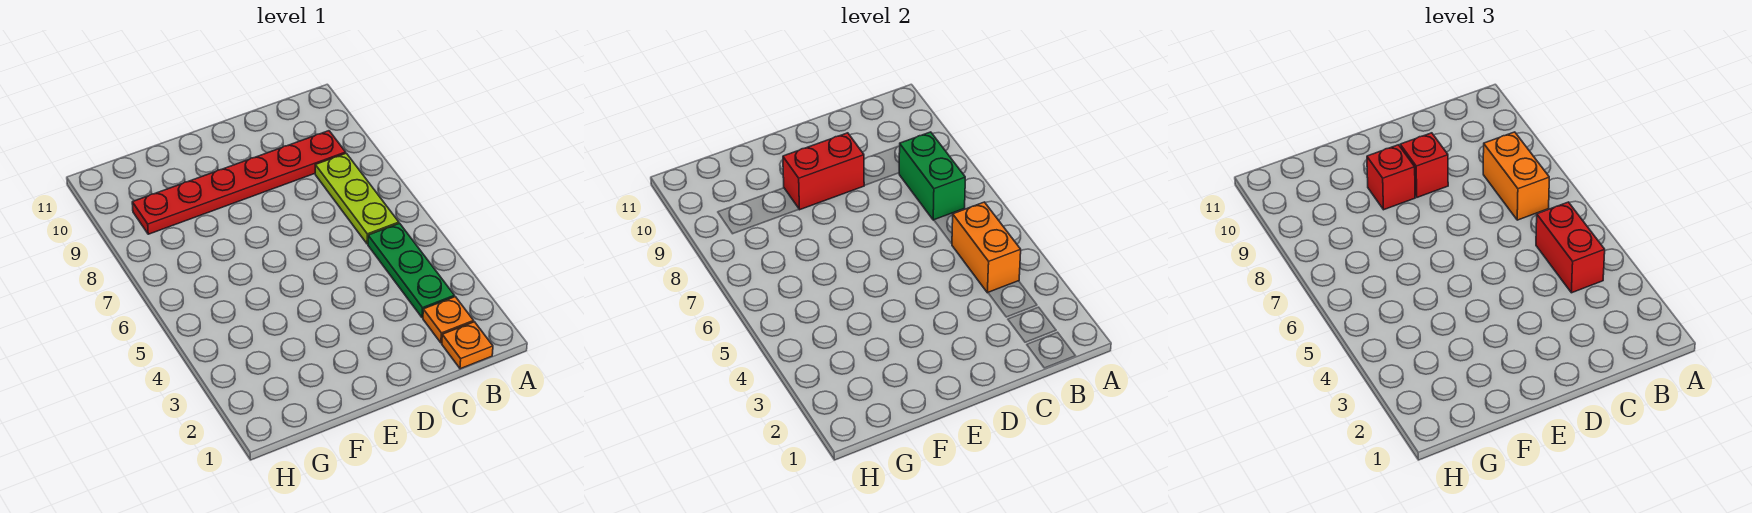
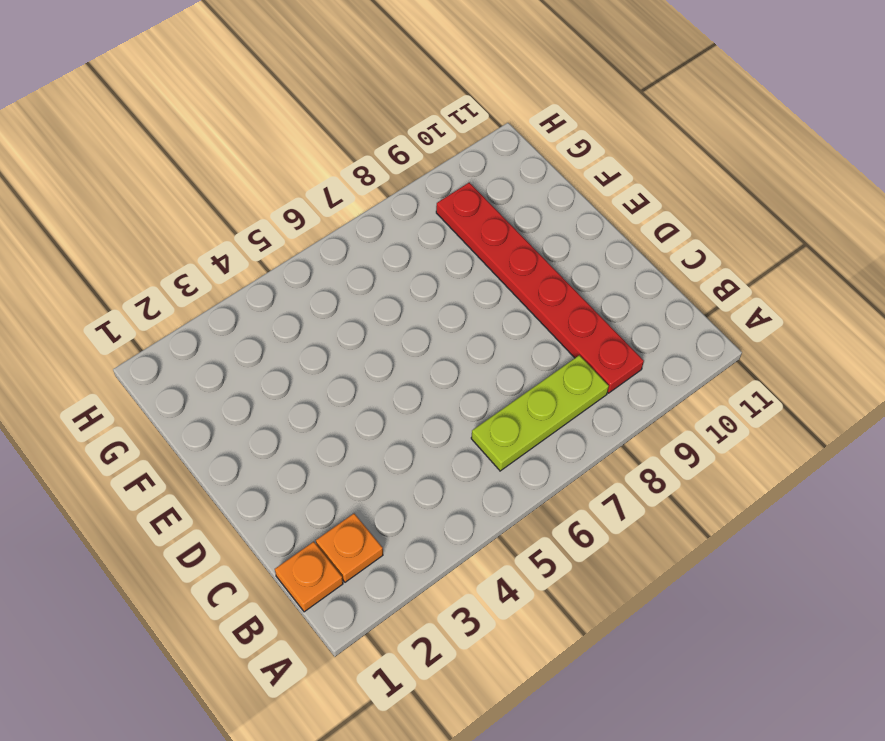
none -> green 1x3 plate [368,223,455,318]
none -> orange 1x2 brick [952,202,1021,293]
none -> green 1x2 brick [899,132,965,220]

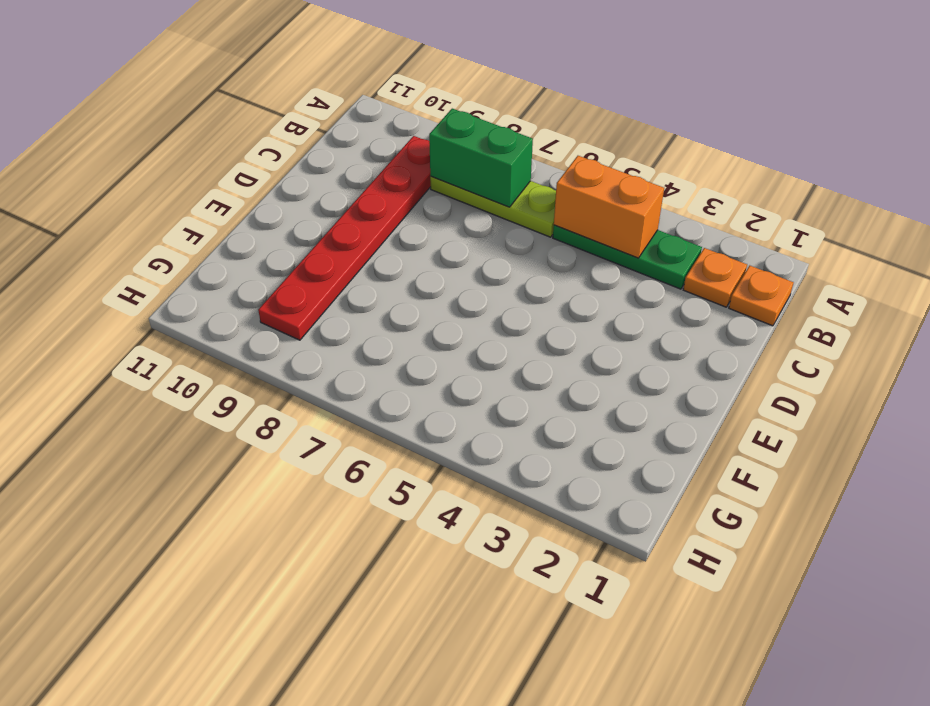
none -> red 1x2 brick [783,133,864,210]
none -> red 1x2 brick [1536,202,1605,293]
none -> orange 1x2 brick [1483,132,1549,220]

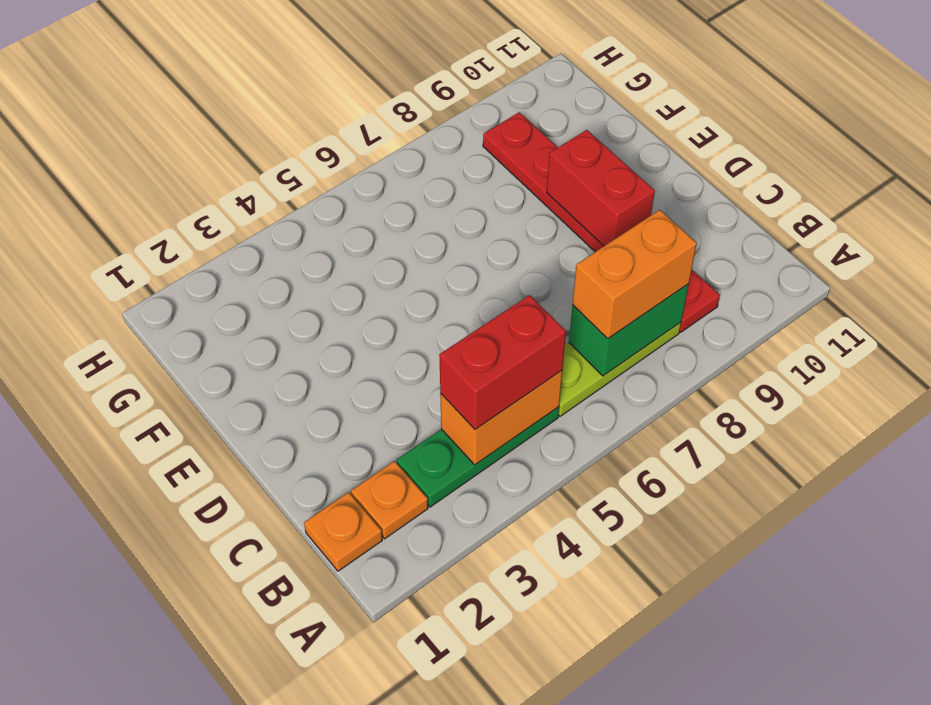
none -> red 1x1 brick [1400,133,1448,197]
none -> red 1x1 brick [1367,145,1415,210]

